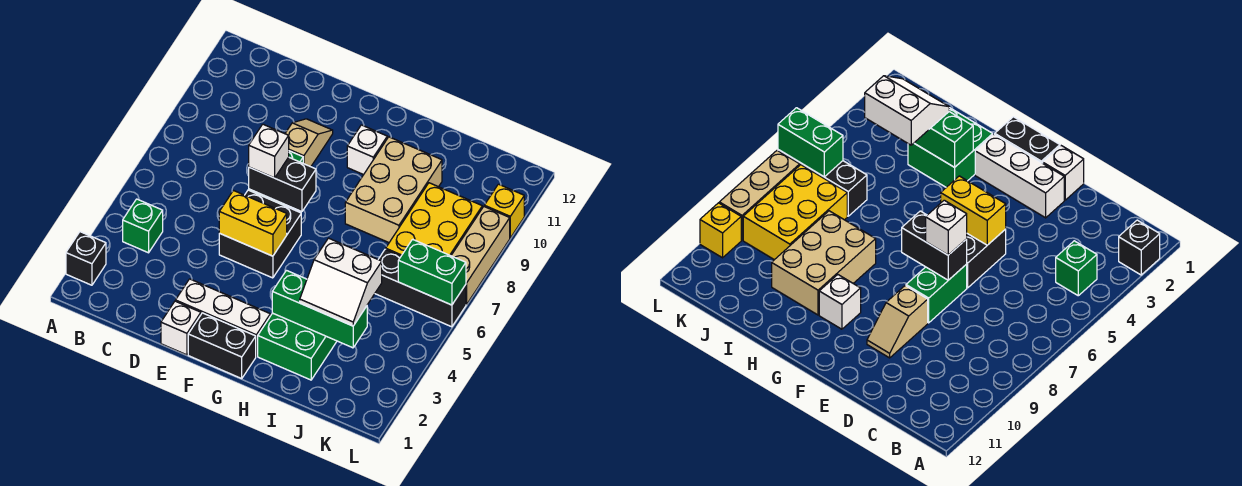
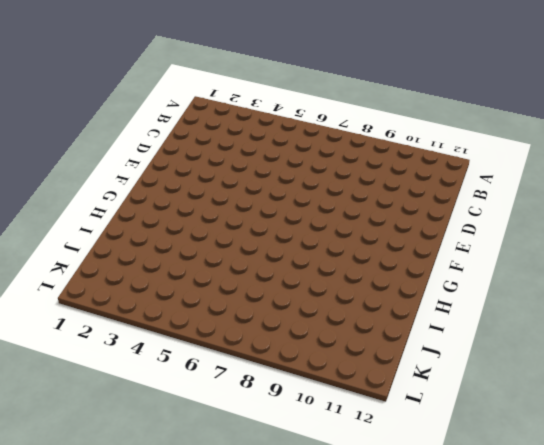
none -> black 1x1 brick [66,232,106,285]
none -> green 1x1 brick [123,199,163,253]
none -> white 1x1 brick [161,301,201,355]

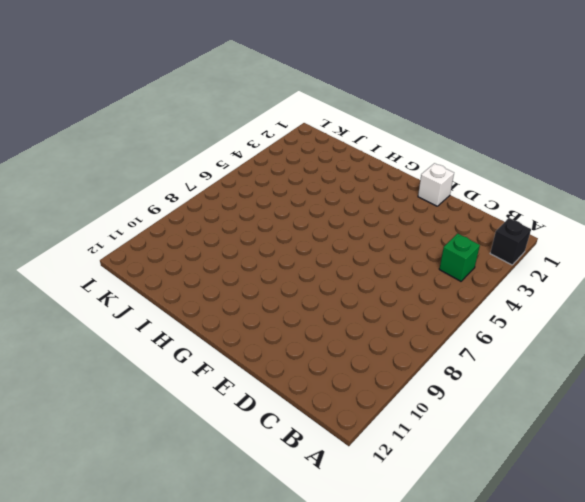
none -> white 1x3 brick [176,279,270,356]
none -> black 2x2 brick [219,190,301,278]
none -> green 1x2 brick [906,264,967,323]

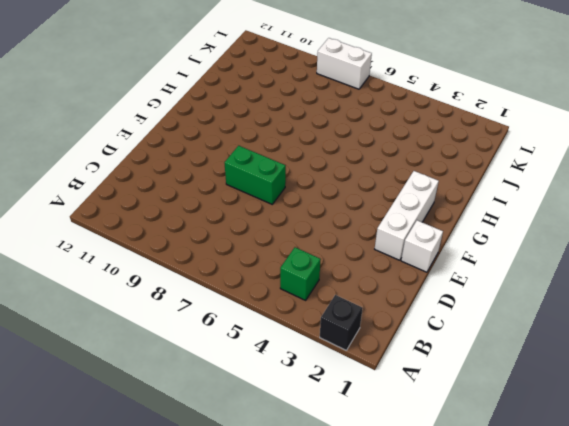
white 1x2 brick [317,38,372,89] -> tan 1x3 brick [451,207,510,305]
none -> black 2x2 brick [219,190,301,278]
none -> tan 1x2 slope [285,119,333,167]
none -> black 1x2 brick [188,313,256,378]

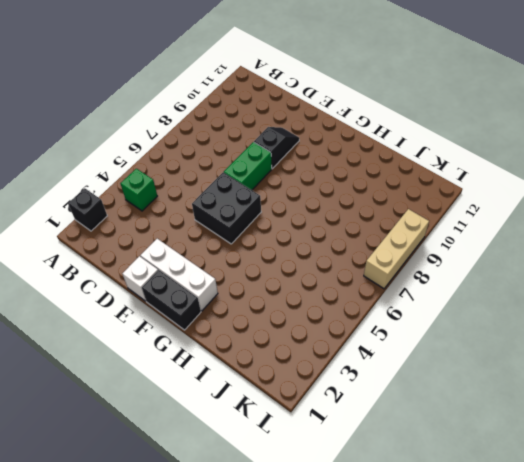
black 1x2 slope [254,127,299,169] -> tan 1x2 slope [285,119,333,167]
none -> white 1x1 brick [347,125,387,175]
none -> green 2x2 brick [258,313,337,380]
none -> tan 2x3 brick [345,137,442,242]

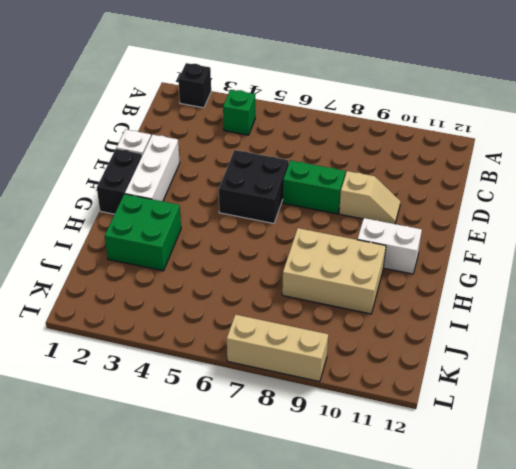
white 1x2 brick [358,218,422,274] -> white 1x1 brick [347,125,387,175]
none -> black 1x3 brick [375,249,466,327]
none -> yellow 2x3 brick [386,183,482,256]
none -> yellow 1x1 brick [484,184,524,238]

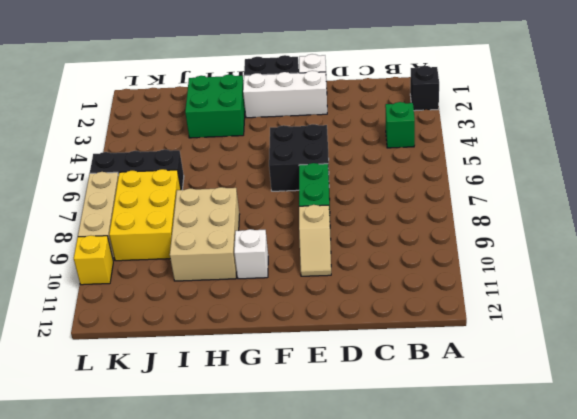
none -> yellow 1x2 brick [219,191,287,256]
none -> black 1x2 brick [249,157,316,212]
none -> green 1x3 brick [272,270,367,348]

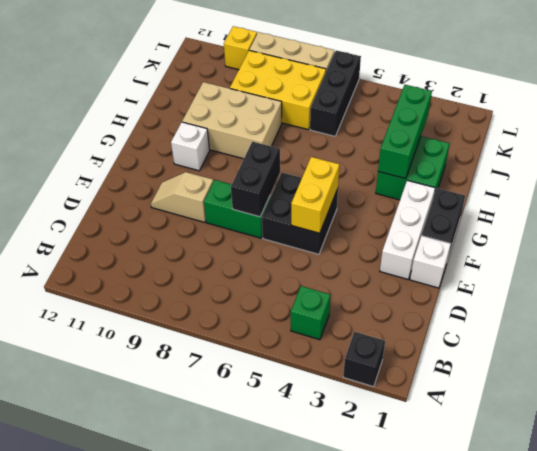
none -> green 1x2 brick [398,239,466,305]
none -> white 1x1 brick [249,124,289,178]
none -> white 2x2 slope [300,238,382,326]

